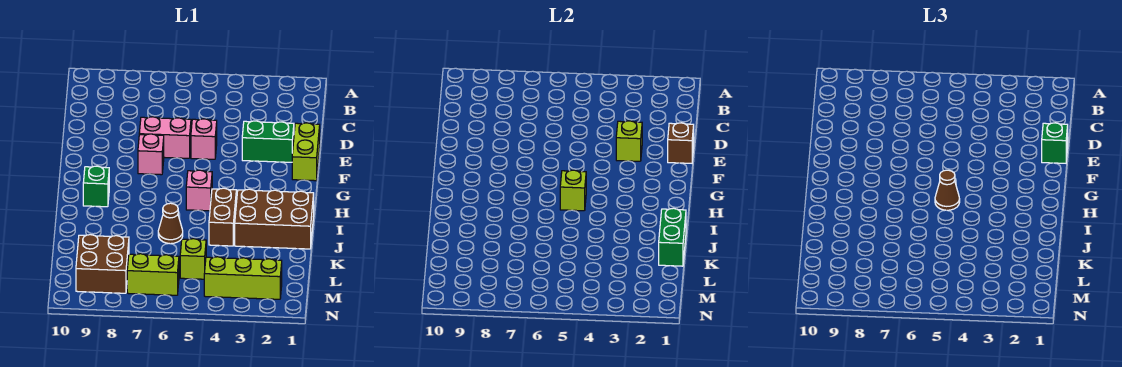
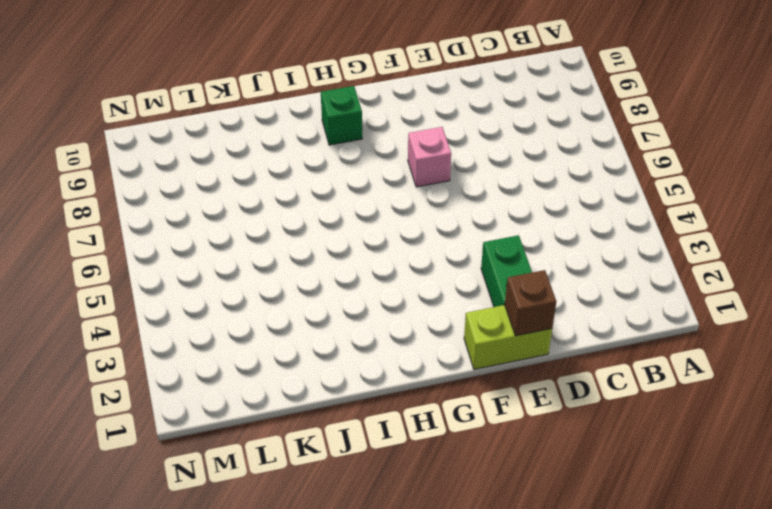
none -> pink 1x1 brick [191,119,217,159]
none -> pink 1x2 brick [139,117,191,158]
none -> pink 1x1 brick [186,170,212,211]

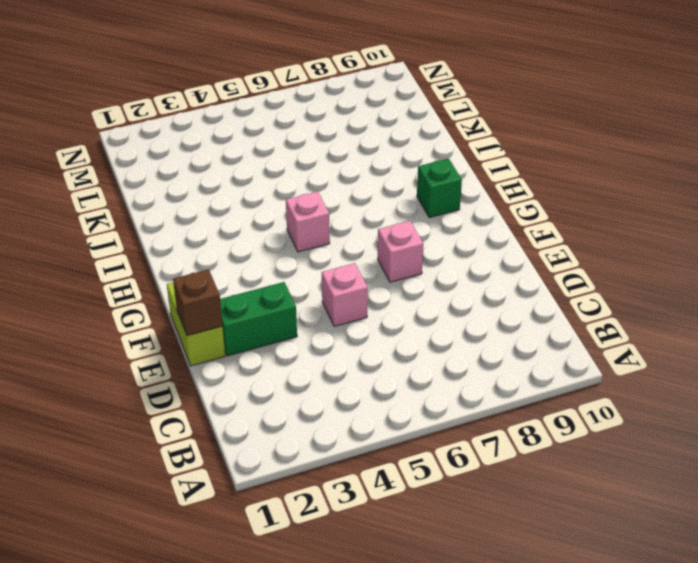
none -> pink 1x2 brick [139,117,191,158]
none -> brown 2x3 brick [235,189,314,249]
none -> brown 1x2 brick [209,188,236,246]

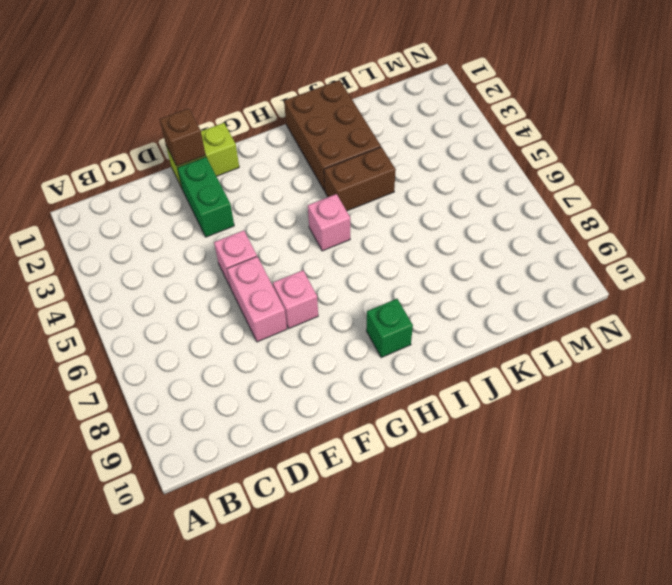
none -> brown 1x1 cone [158,203,183,244]
none -> lime 1x1 brick [180,239,206,279]
none -> brown 2x2 brick [76,235,129,293]

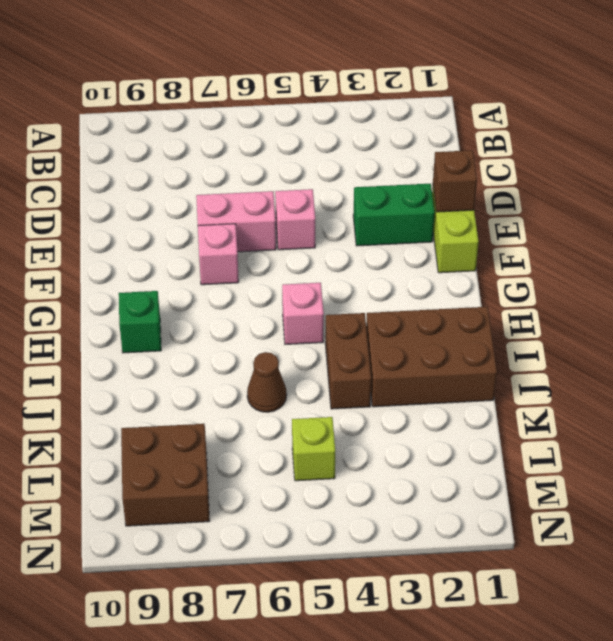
none -> lime 1x3 brick [204,257,282,299]
none -> lime 1x2 brick [127,254,179,295]
none -> lime 1x1 brick [616,121,642,161]

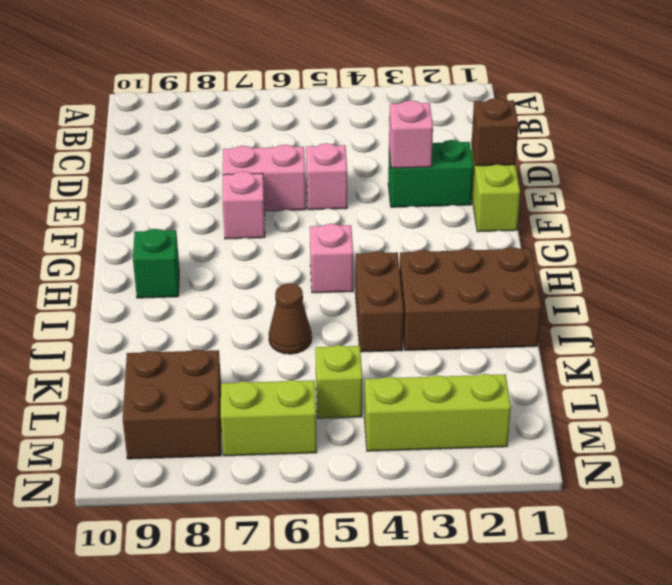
pink 1x1 brick [389,100,433,168] -> lime 1x1 brick [616,121,642,161]
none -> lime 1x1 brick [560,170,586,211]
none -> green 1x2 brick [659,208,686,266]
none -> green 1x1 brick [1042,123,1068,163]

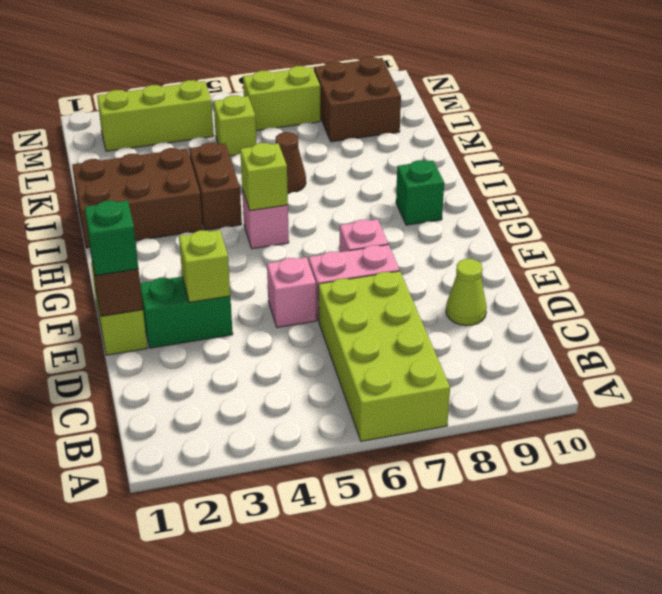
lime 2x4 brick [318,271,450,441] -> none
lime 1x1 cone [446,259,487,326] -> none
none -> green 1x2 brick [659,208,686,266]
none -> brown 1x1 cone [935,170,960,210]

